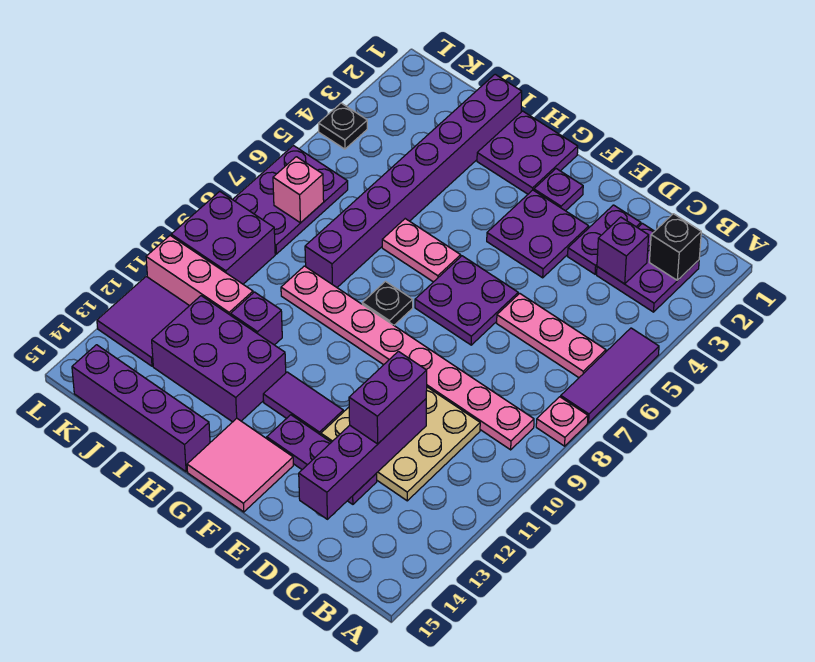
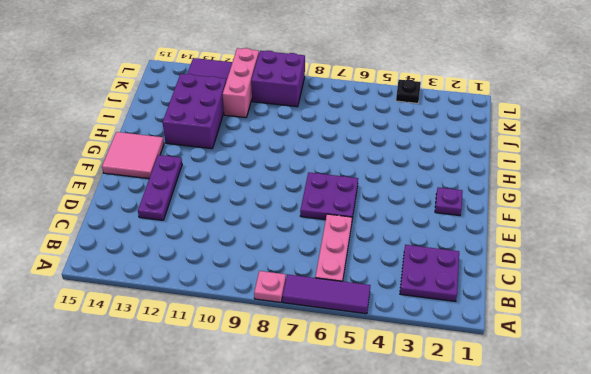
none -> pink 1x8 plate [281,266,534,450]
none -> tan 3x3 plate [321,387,480,501]
none -> purple 1x2 plate [568,205,641,274]
none -> purple 2x2 plate [487,190,589,278]

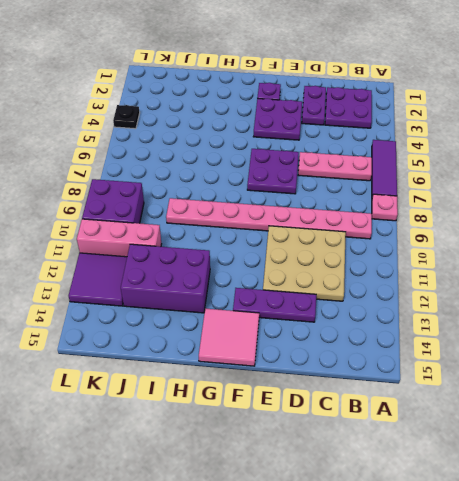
none -> purple 1x2 tile [263,372,343,435]
none -> purple 2x2 plate [477,111,578,194]
none -> pink 1x2 plate [382,219,461,282]
none -> black 1x1 plate [362,281,413,325]

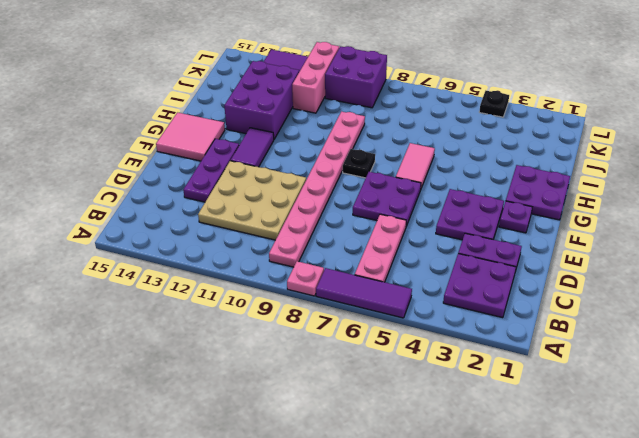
pink 1x2 tile [396,143,435,188] -> pink 1x2 plate [382,219,461,282]
none -> purple 1x4 brick [72,345,210,472]
none -> purple 1x8 brick [305,74,522,287]
none -> purple 1x1 brick [231,292,282,345]
none -> purple 2x3 plate [233,146,348,254]

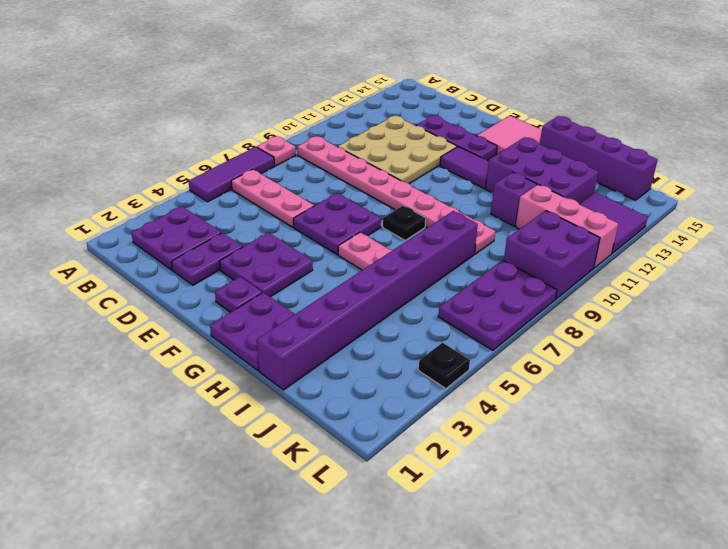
none -> black 1x1 brick [649,214,701,280]
none -> purple 1x1 brick [597,217,649,284]
none -> purple 1x4 brick [299,399,426,519]
none -> pink 1x1 brick [273,157,324,223]

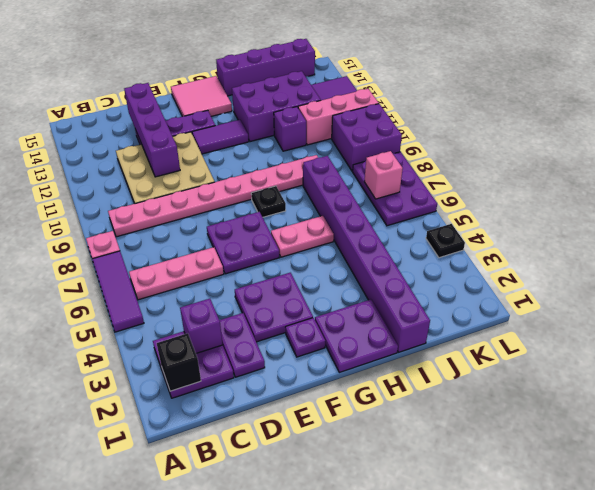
none -> purple 1x2 brick [349,351,427,444]

